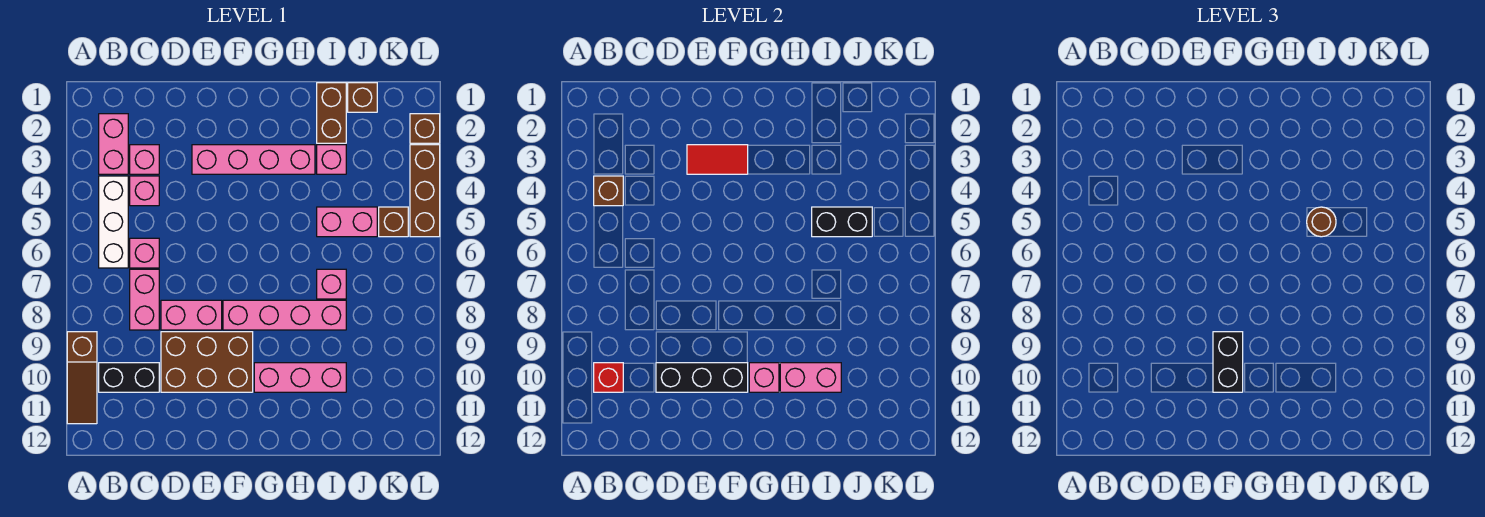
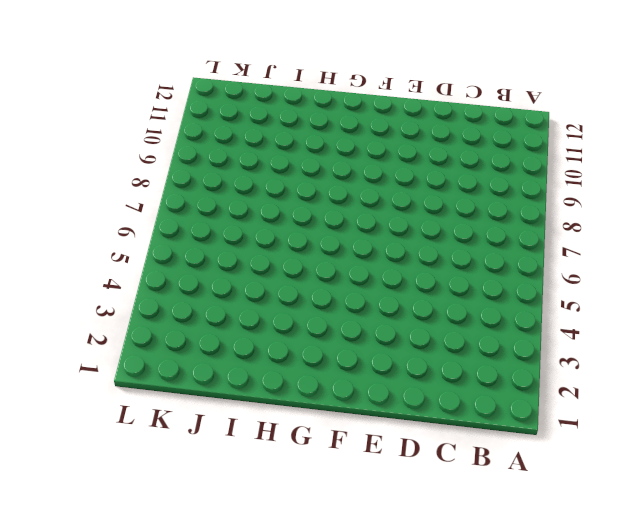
none -> brown 1x3 slope [67,332,97,424]
none -> pink 1x2 brick [99,114,128,174]
none -> white 1x3 brick [99,176,128,268]
none -> black 1x2 brick [99,363,159,392]

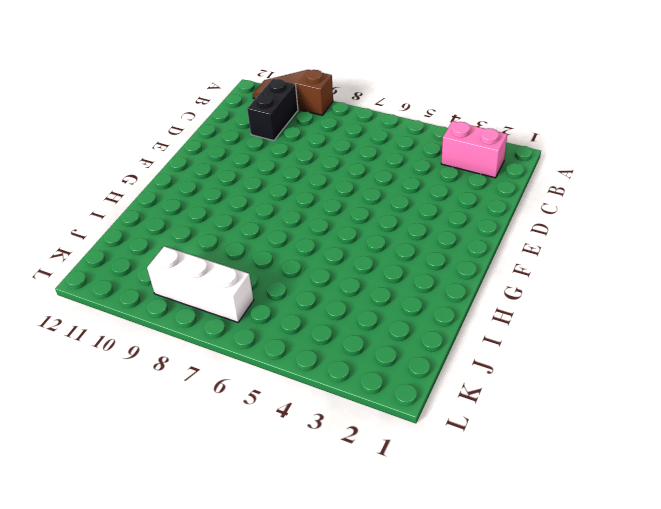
white 1x3 brick [147,246,254,322] -> white 1x3 brick moved to [99,176,128,268]
none -> pink 1x1 brick [130,145,159,174]
none -> pink 1x1 brick [130,176,159,206]
none -> pink 1x1 brick [130,238,159,268]
none -> pink 1x2 brick [130,269,159,330]

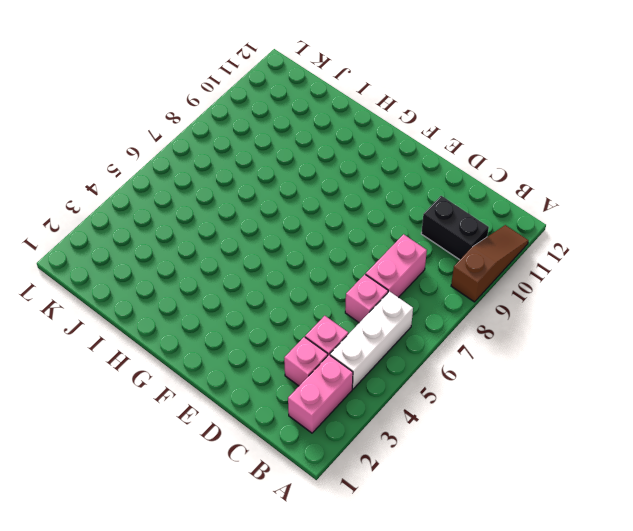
none -> pink 1x2 brick [161,300,222,330]
none -> brown 2x3 brick [161,332,253,392]
none -> pink 1x4 brick [192,145,315,174]
none -> pink 1x4 brick [223,300,346,330]

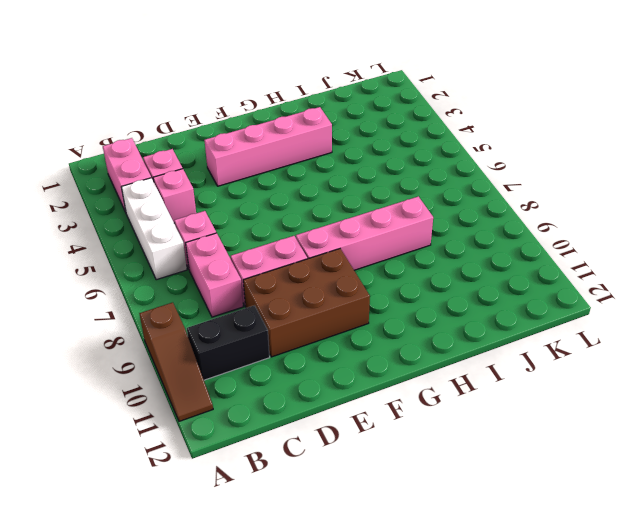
none -> pink 1x3 brick [254,363,346,392]
none -> brown 1x2 brick [317,83,346,143]
none -> pink 1x1 brick [317,145,346,174]
none -> pink 1x2 brick [317,207,377,237]

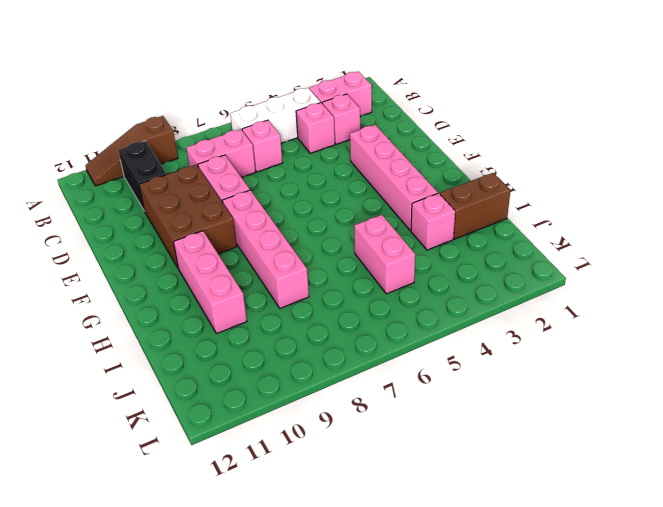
none -> pink 1x1 brick [317,269,346,299]
none -> brown 1x1 brick [348,83,377,112]
none -> brown 1x1 brick [379,207,408,237]
none -> brown 1x1 brick [410,114,440,143]

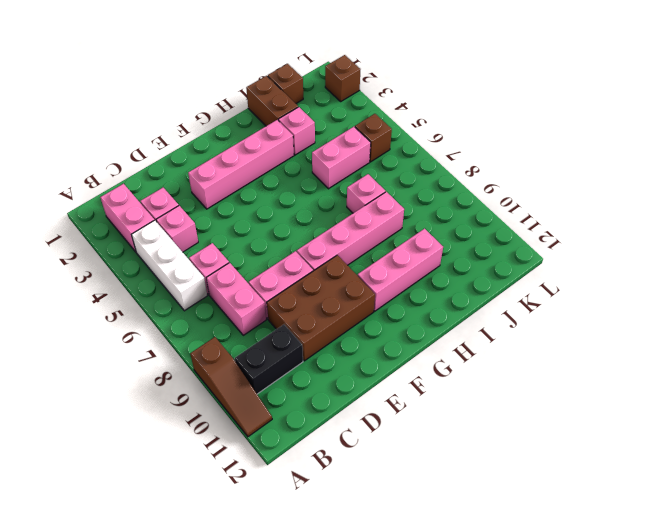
none -> brown 1x3 brick [410,145,440,237]
none -> brown 1x1 brick [594,176,623,206]
none -> red 1x1 brick [594,363,623,392]
none -> black 1x3 brick [656,363,748,392]

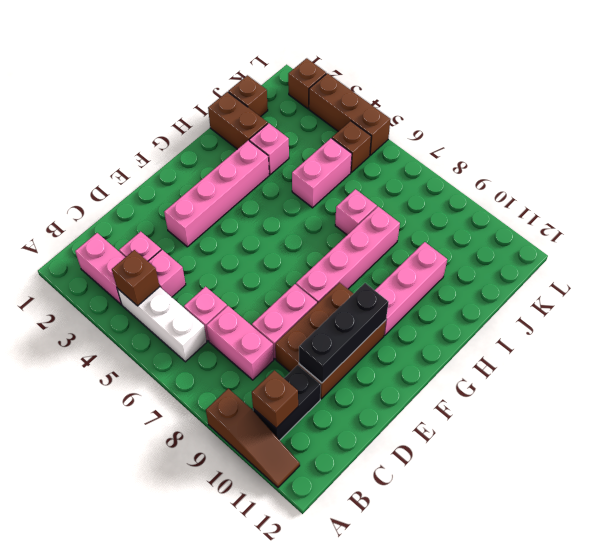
brown 1x1 brick [252,370,298,428] -> red 1x1 brick [594,363,623,392]
none -> red 1x2 tile [687,145,748,174]
none -> pink 1x1 brick [749,363,779,392]
none -> pink 1x2 brick [780,363,841,392]
none -> black 1x2 brick [812,207,872,237]

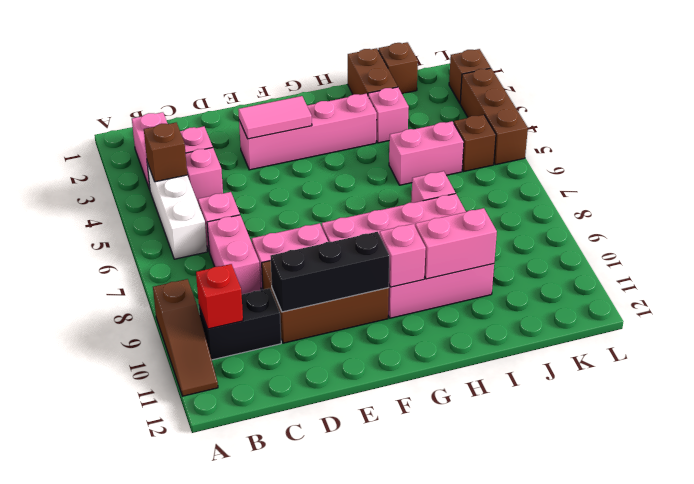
pink 1x2 tile [238,96,312,139] -> red 1x2 tile [687,145,748,174]
none -> black 1x2 brick [812,207,872,237]
none -> black 1x2 brick [1213,332,1243,392]
none -> brown 1x1 round brick [1307,207,1336,237]

